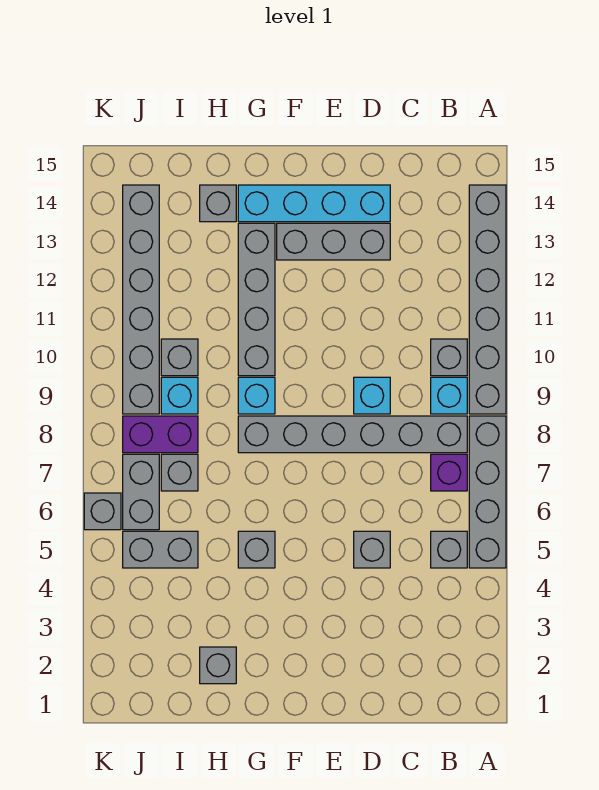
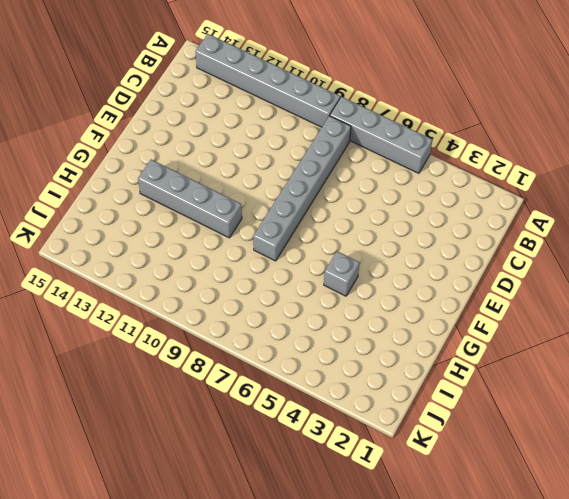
none -> grey 1x1 brick [431,531,467,568]
none -> purple 1x1 brick [431,454,467,491]
none -> cyan 1x1 brick [431,377,467,414]

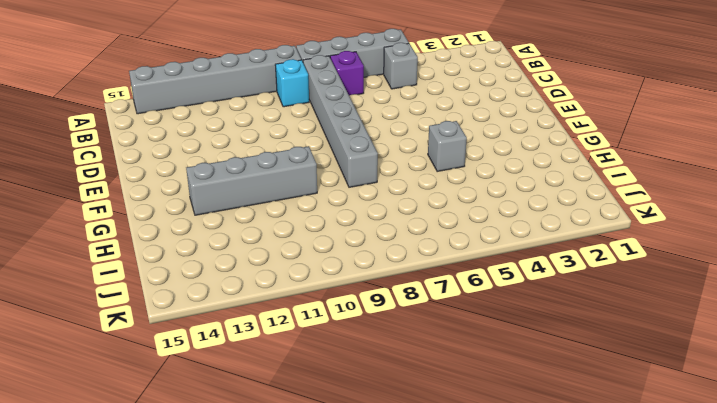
none -> grey 1x1 brick [431,339,467,376]
none -> grey 1x1 brick [354,531,390,568]
none -> cyan 1x1 brick [354,377,390,414]

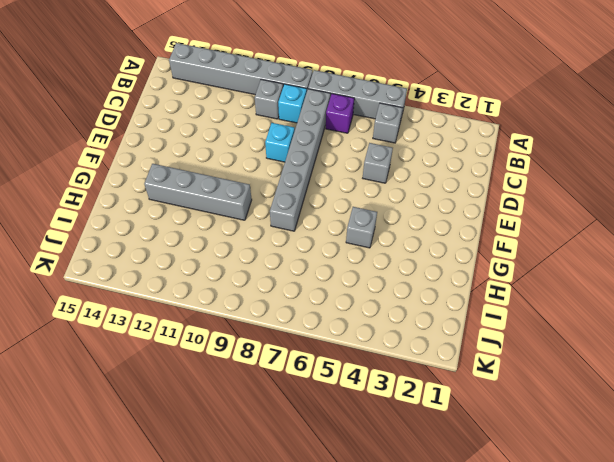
none -> grey 1x3 brick [277,223,390,260]
none -> cyan 1x4 brick [238,185,390,222]
none -> cyan 1x1 brick [238,377,275,414]

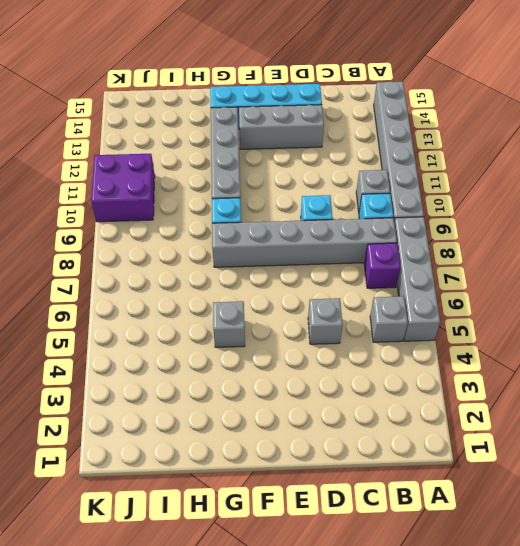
purple 2x2 brick [91,154,155,222] -> grey 1x6 brick [123,185,159,414]
none -> grey 1x1 brick [200,647,236,684]
none -> grey 1x1 brick [200,185,236,222]
none -> grey 1x2 brick [123,531,198,568]

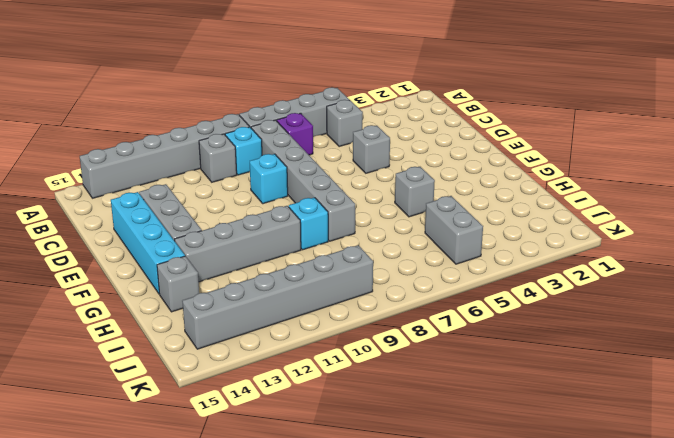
none -> grey 1x1 brick [200,647,236,684]
none -> grey 1x1 brick [161,454,198,491]
none -> purple 1x2 brick [123,416,198,453]

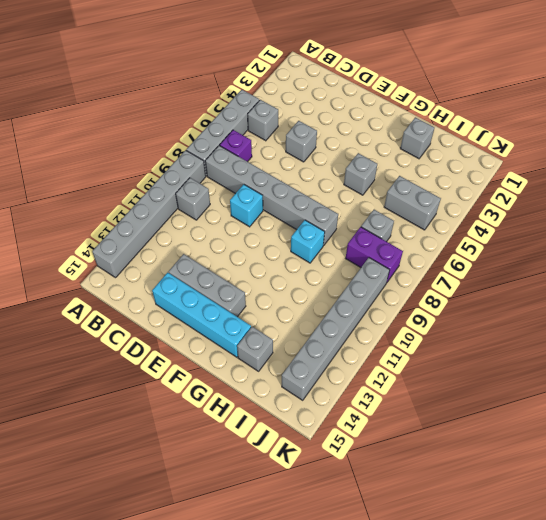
none -> cyan 1x1 brick [431,377,467,414]
none -> grey 1x4 brick [238,223,275,376]
none -> cyan 1x1 brick [161,377,198,414]

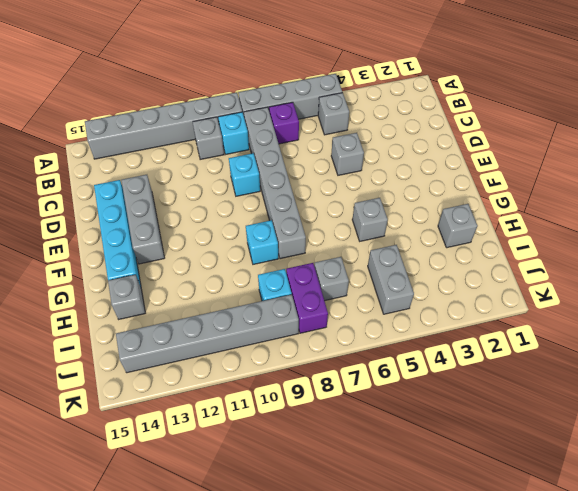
none -> grey 1x4 brick [238,223,275,376]
none -> grey 1x1 brick [161,339,198,376]
none -> grey 1x2 brick [123,454,159,530]

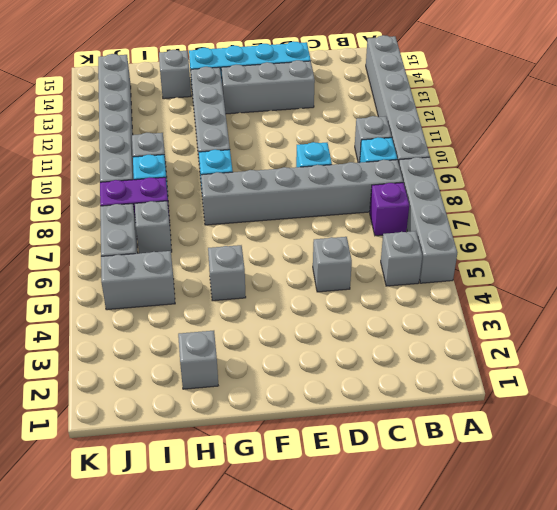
none -> grey 1x1 brick [84,493,121,530]

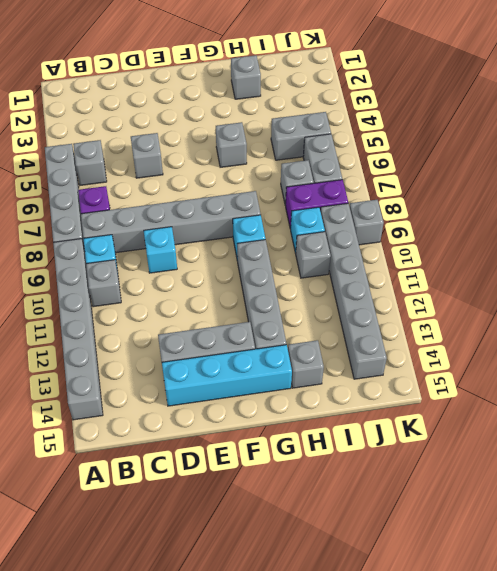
grey 1x1 brick [350,200,384,245] -> grey 1x1 brick moved to [84,493,121,530]

